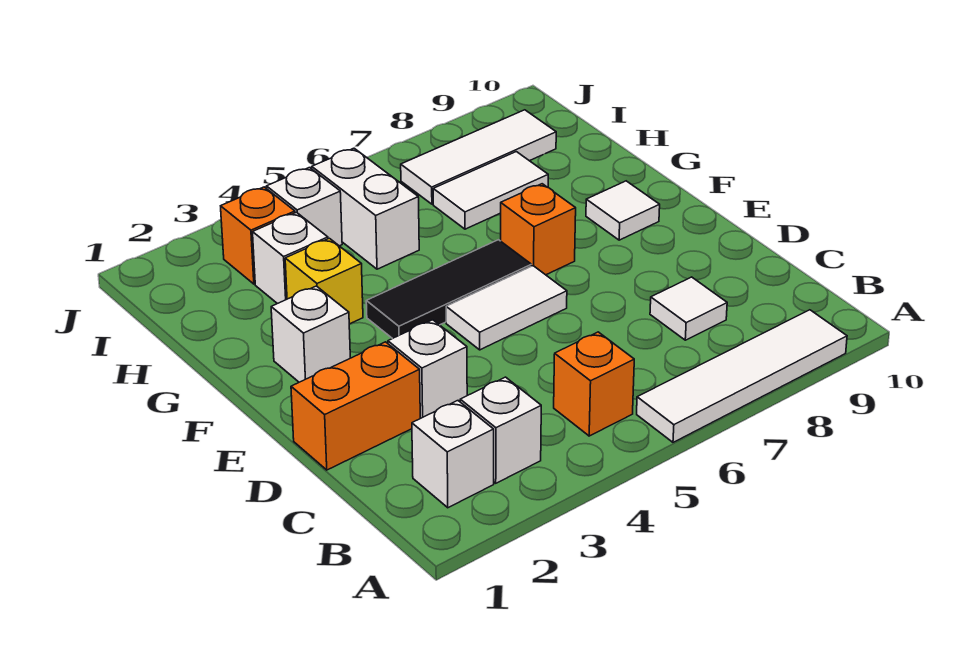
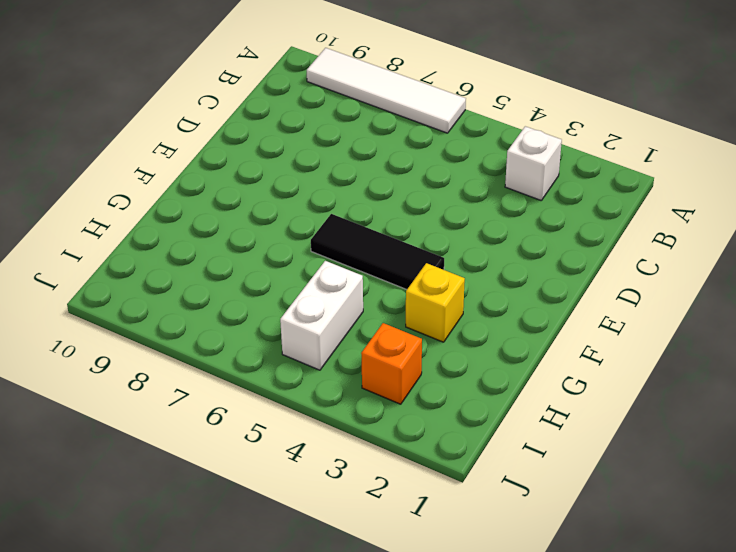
none -> white 1x1 brick [412,401,494,508]
none -> orange 1x1 brick [554,332,634,436]
none -> white 1x1 tile [650,277,727,340]

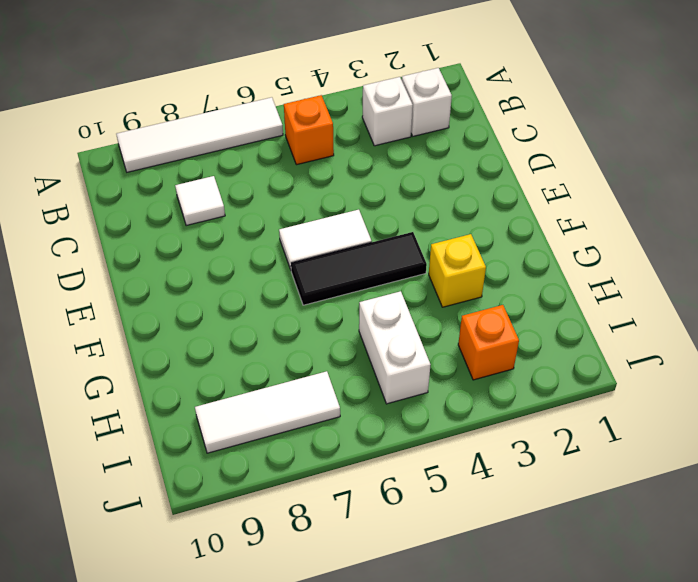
none -> orange 1x2 brick [291,342,420,470]
none -> white 1x1 brick [388,320,467,418]
none -> white 1x1 brick [271,286,350,382]

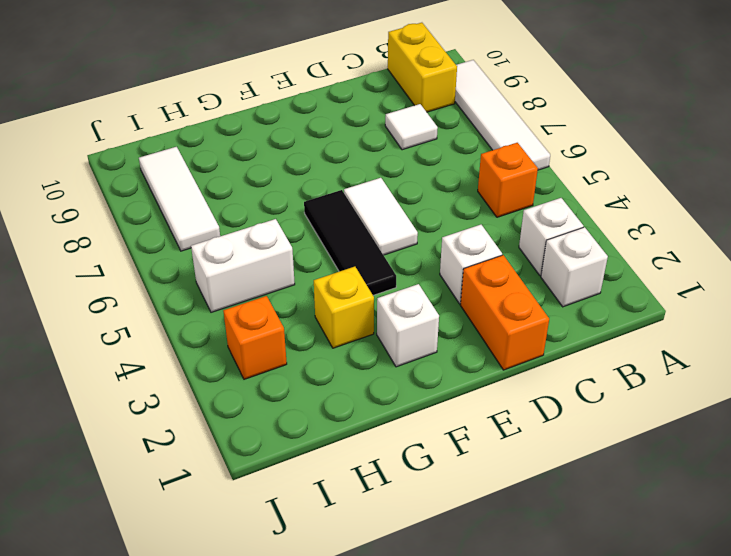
yellow 1x2 brick [388,23,457,112] -> none
none -> orange 1x1 brick [501,184,576,275]
none -> white 1x1 tile [586,181,660,240]
none -> white 1x1 brick [253,212,328,304]

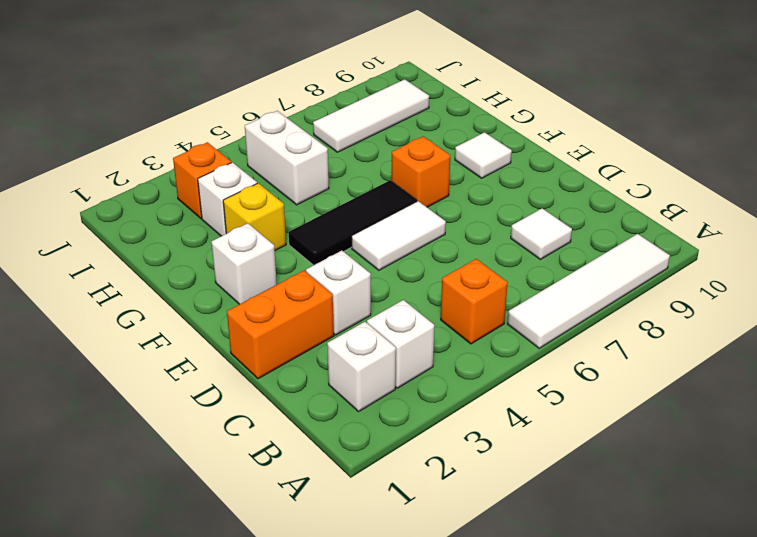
none -> white 1x2 tile [433,152,548,229]
none -> white 1x1 brick [267,168,342,246]

